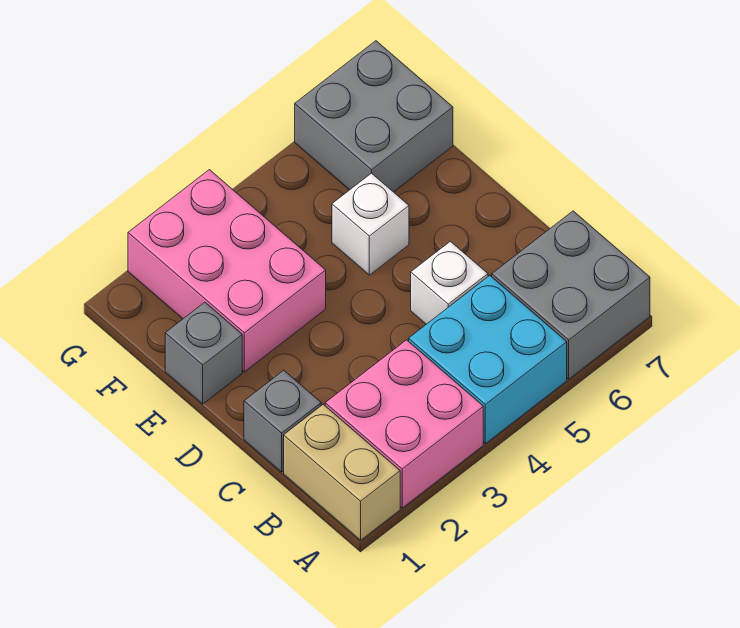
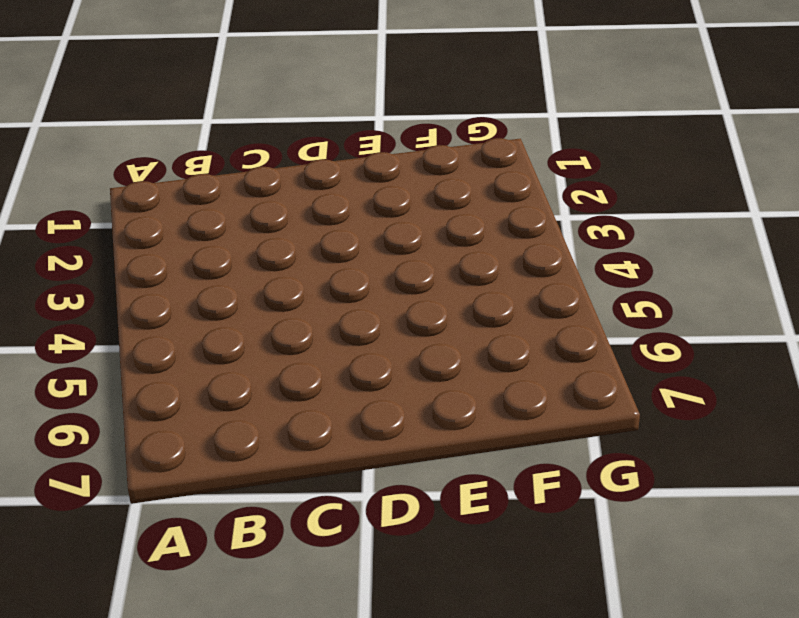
none -> tan 1x2 brick [284,404,400,540]
none -> pink 2x2 brick [325,340,483,508]

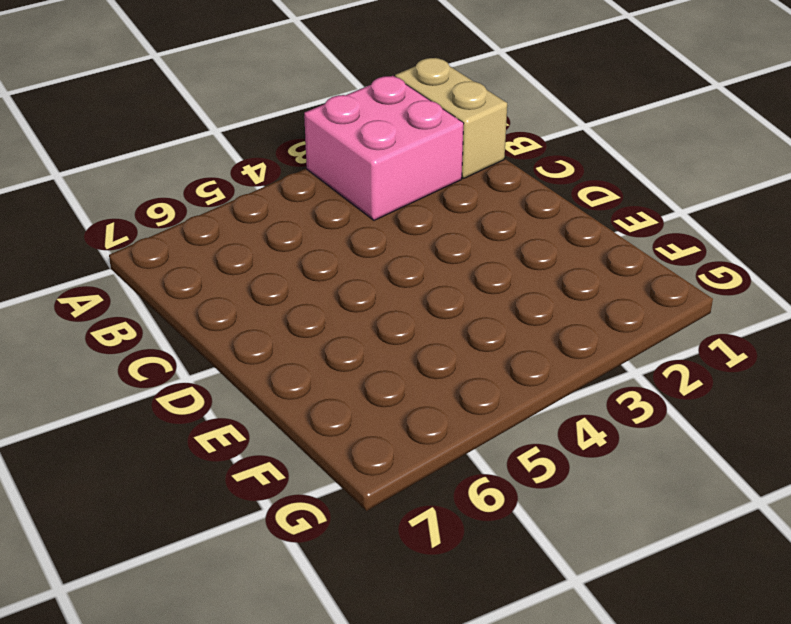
none -> cyan 2x2 brick [409,276,567,444]
none -> grey 2x2 brick [492,211,650,379]

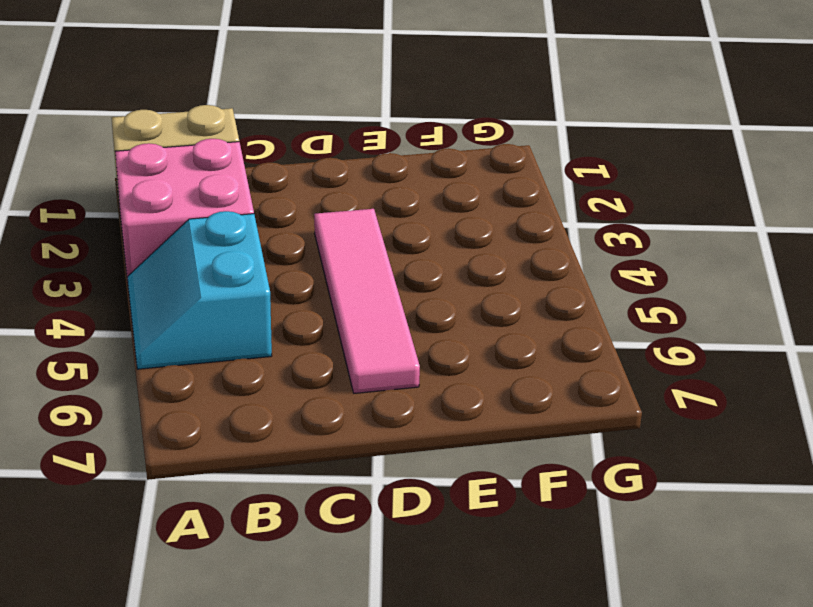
cyan 2x2 slope [127,211,272,369] -> cyan 2x2 brick [409,276,567,444]
pink 1x4 tile [314,209,420,393] -> none
none -> grey 2x2 brick [492,211,650,379]
none -> grey 1x1 brick [244,370,321,472]

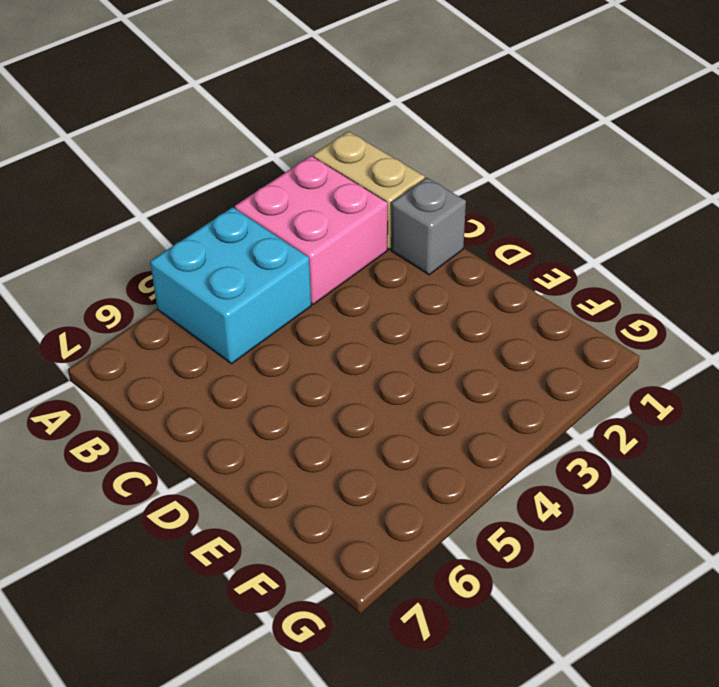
none -> grey 2x2 brick [492,211,650,379]
none -> white 1x1 brick [411,241,488,324]

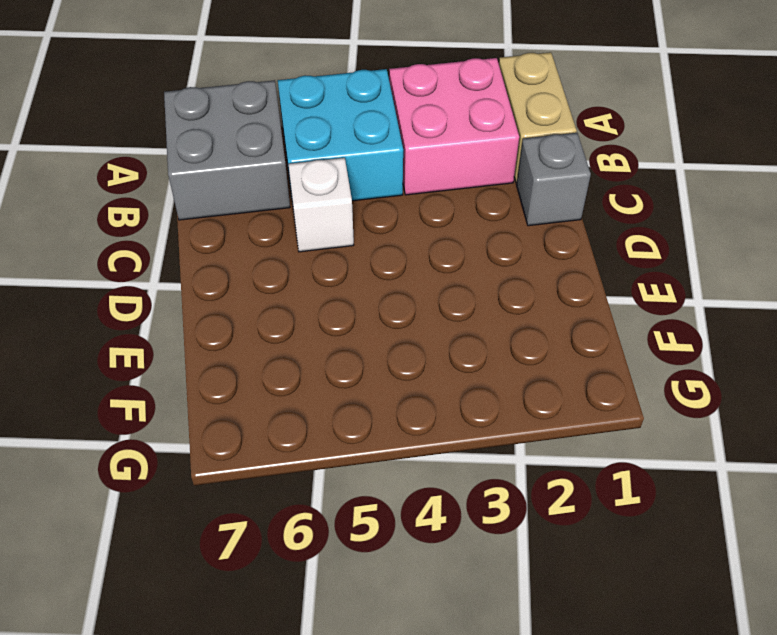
none -> grey 1x1 brick [165,302,242,404]
none -> pink 2x3 brick [128,170,326,372]

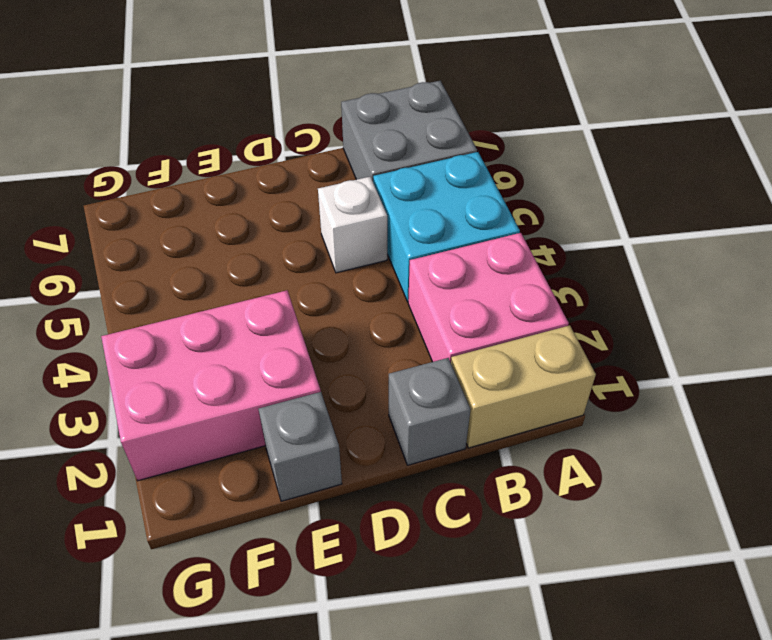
none -> white 1x1 brick [332,173,409,275]
none -> grey 2x2 brick [295,41,453,192]

